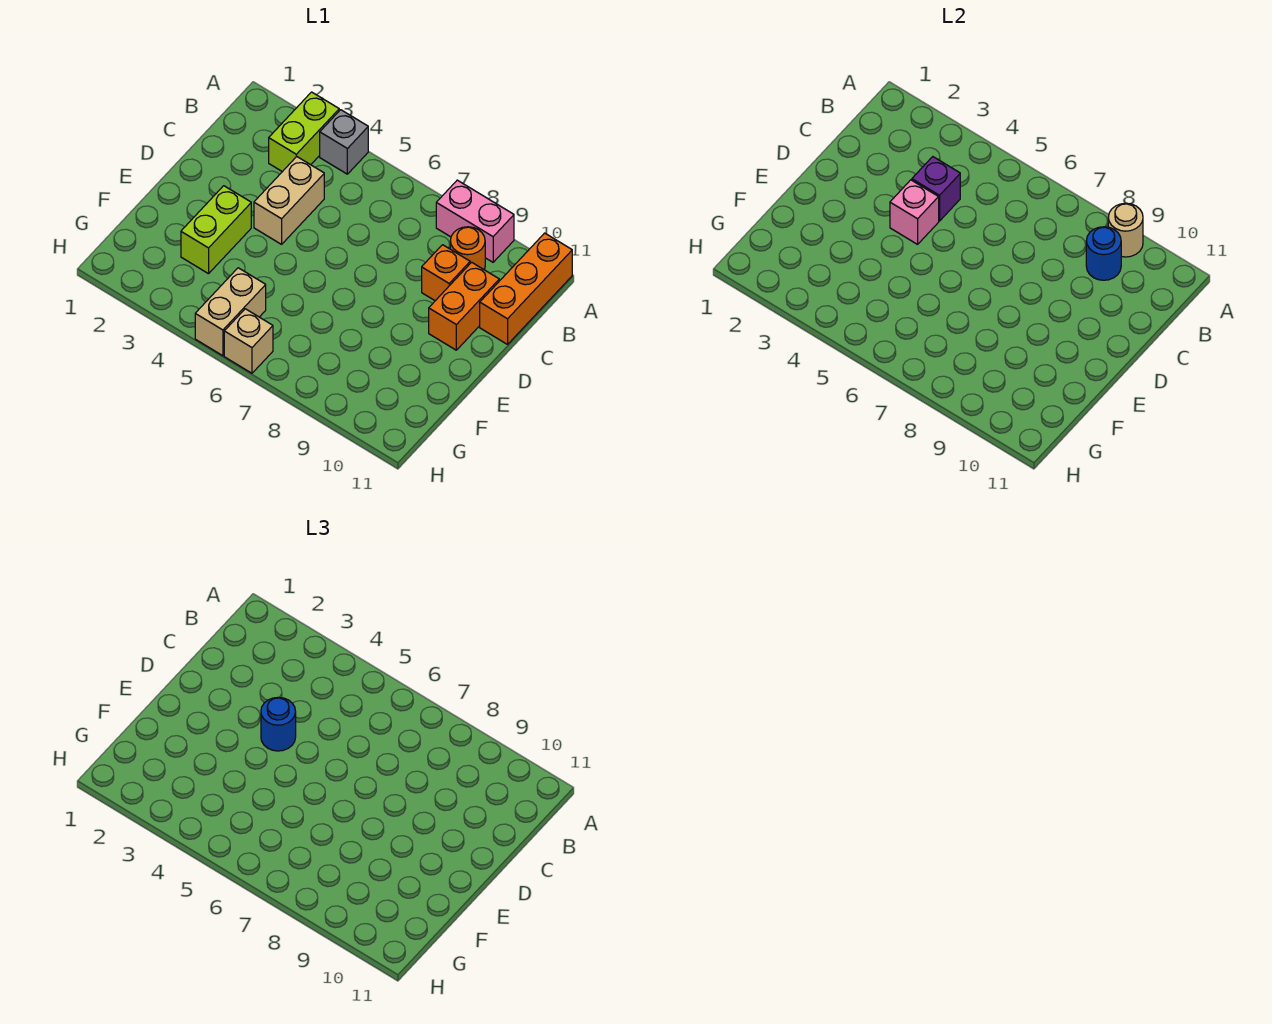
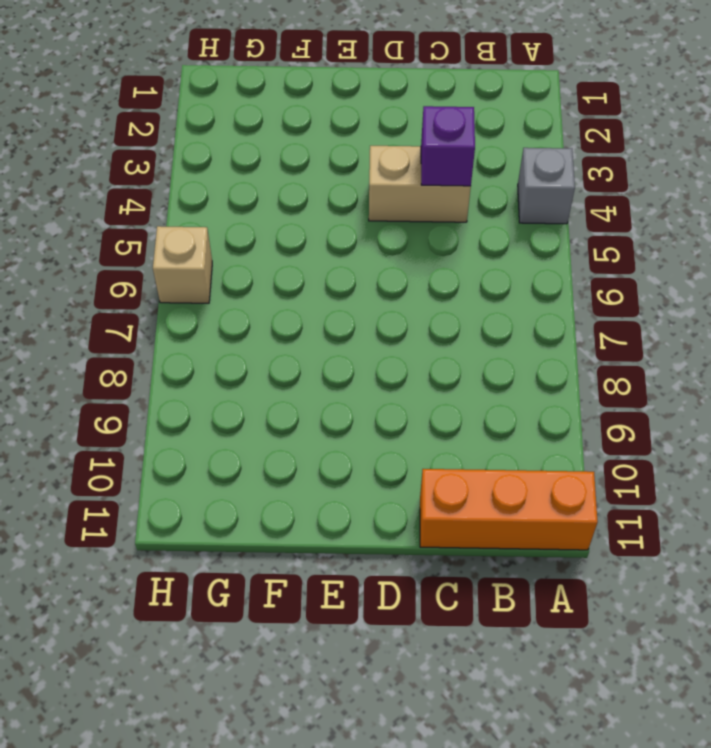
none -> lime 1x2 brick [269,92,339,172]
none -> pink 1x2 brick [436,180,514,262]
none -> orange 1x1 round brick [450,227,485,270]

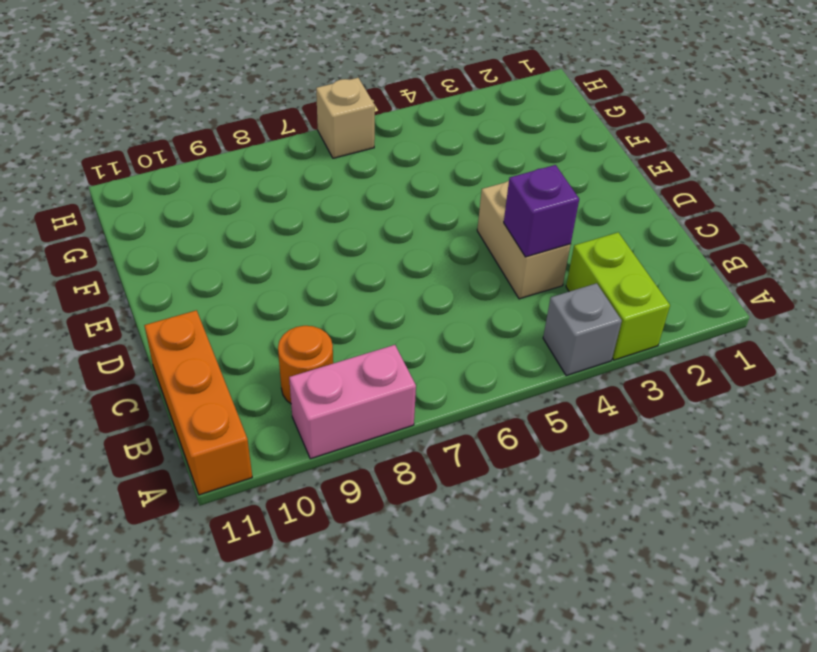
none -> orange 1x1 brick [422,245,470,301]
none -> orange 1x2 brick [429,262,499,350]
none -> lime 1x2 brick [181,186,251,274]

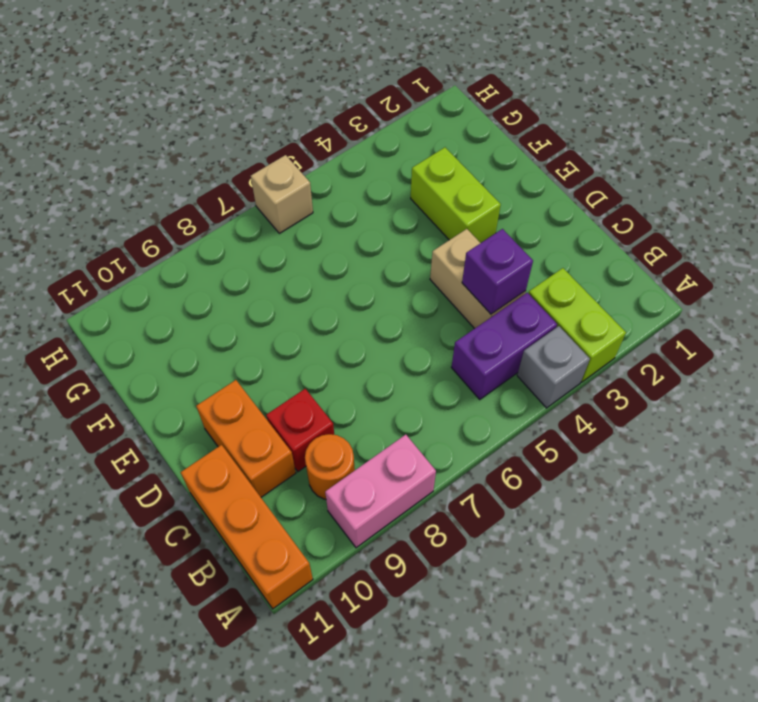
purple 1x2 brick [451,293,557,400] -> none
red 1x1 brick [266,389,334,472] -> orange 1x1 brick [422,245,470,301]
none -> tan 1x2 brick [195,268,266,356]
none -> tan 1x1 round brick [1108,203,1143,257]
none -> blue 1x1 round brick [1086,227,1121,280]

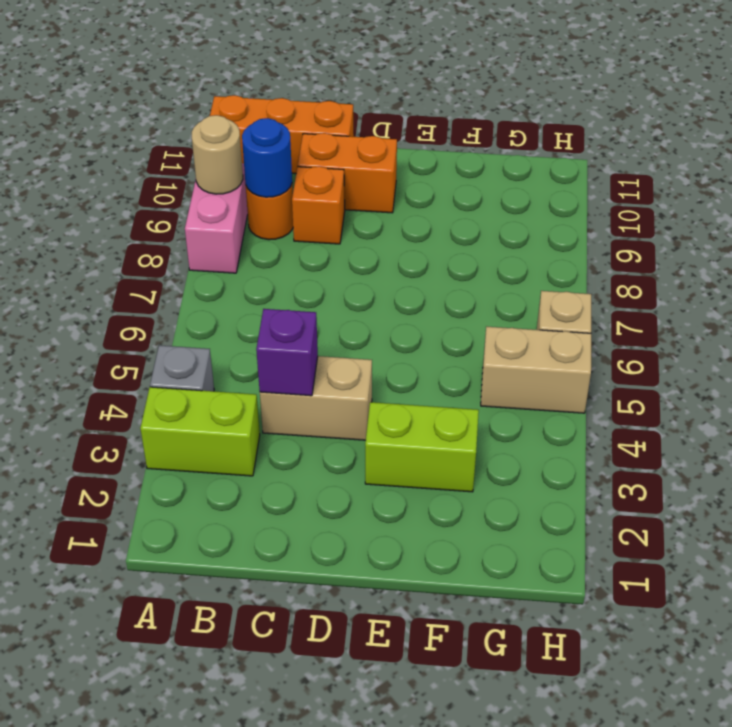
none -> pink 1x1 brick [890,180,939,244]
none -> blue 1x1 round brick [261,697,296,751]

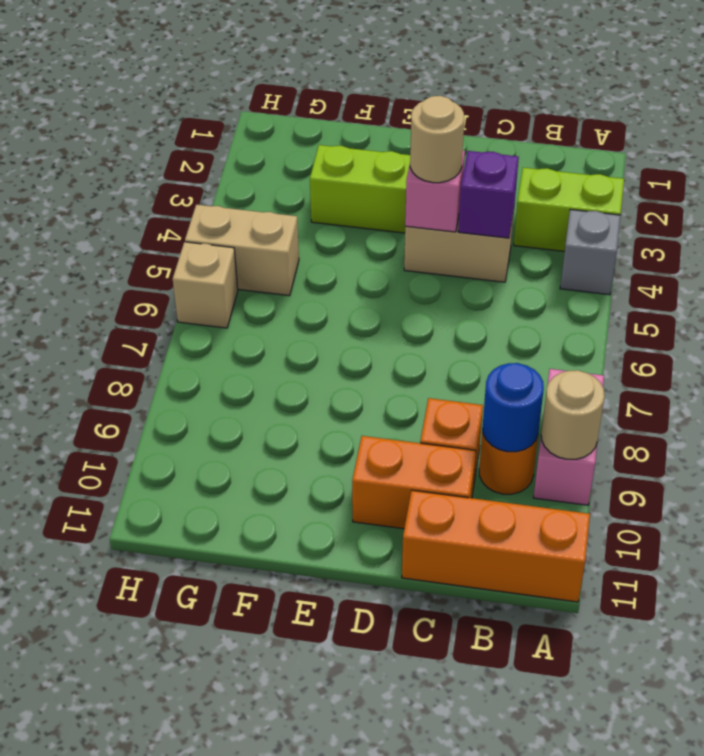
tan 1x1 round brick [410,96,464,183] -> blue 1x1 round brick [261,697,296,751]

